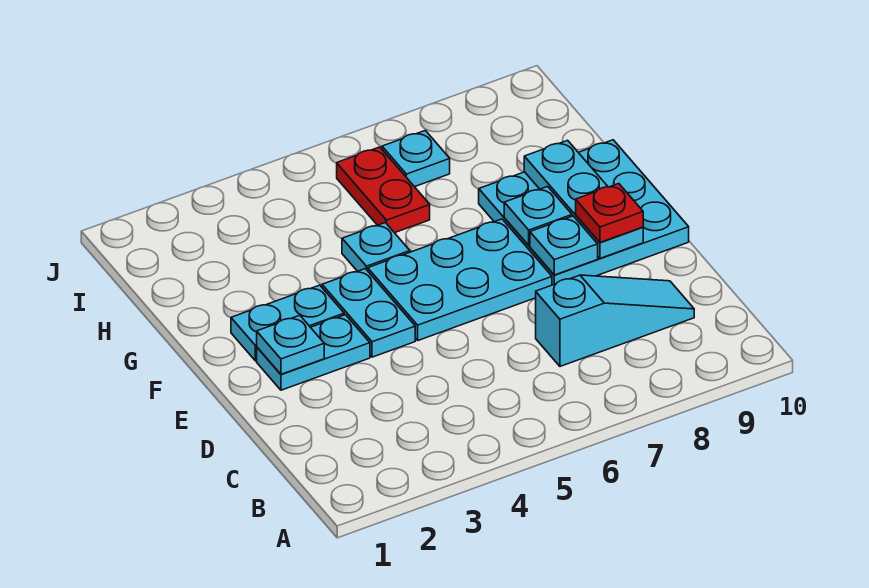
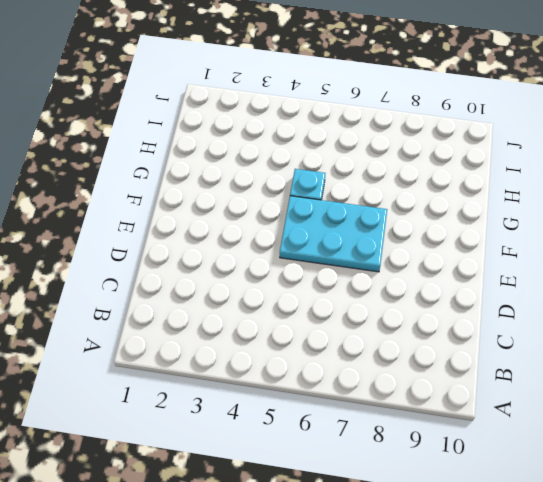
none -> cyan 1x3 slope [536,275,694,366]
none -> cyan 1x2 plate [257,315,370,390]
none -> cyan 1x2 plate [322,269,415,357]

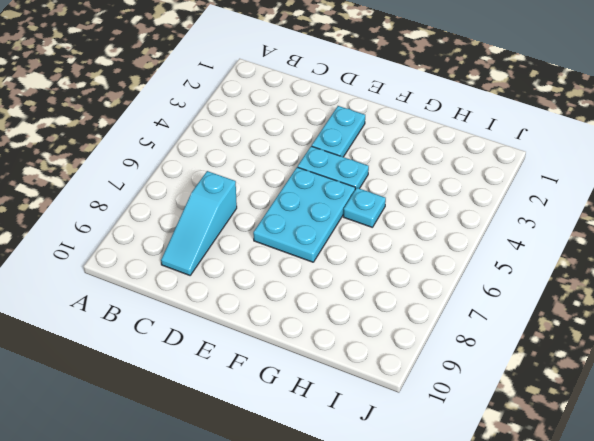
none -> cyan 3x3 plate [479,140,689,285]
none -> cyan 1x2 plate [231,285,344,361]
none -> red 1x2 plate [337,147,430,233]

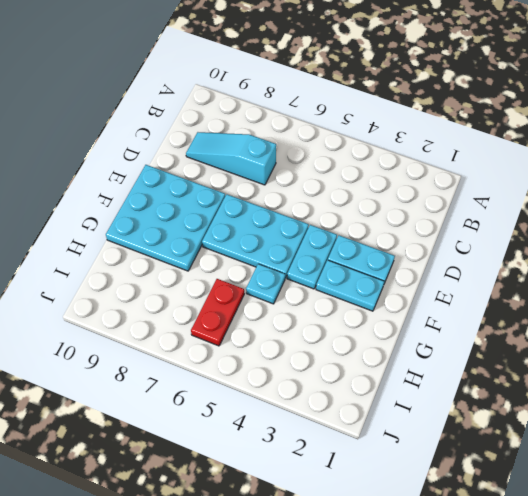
none -> cyan 1x1 plate [382,130,450,187]
none -> cyan 1x1 plate [257,315,324,374]
none -> cyan 1x1 plate [530,216,598,275]

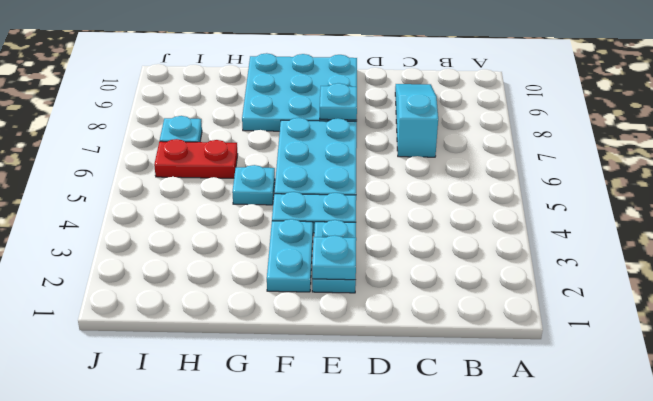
none -> cyan 1x3 plate [524,140,643,258]
none -> cyan 1x1 plate [504,186,572,245]
none -> red 1x1 plate [576,184,643,242]

